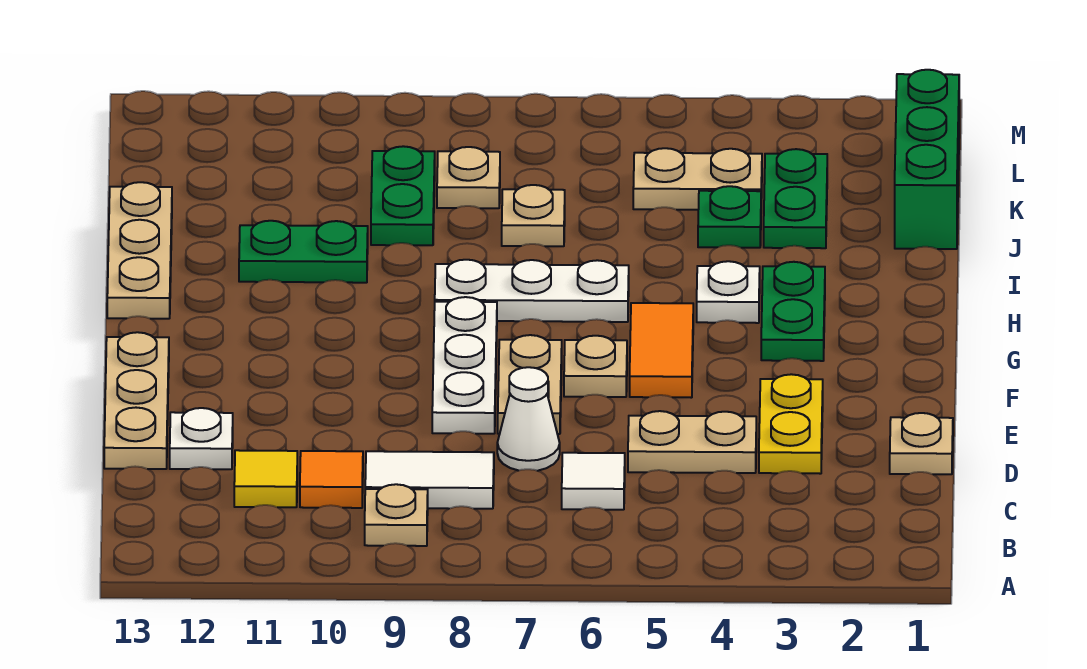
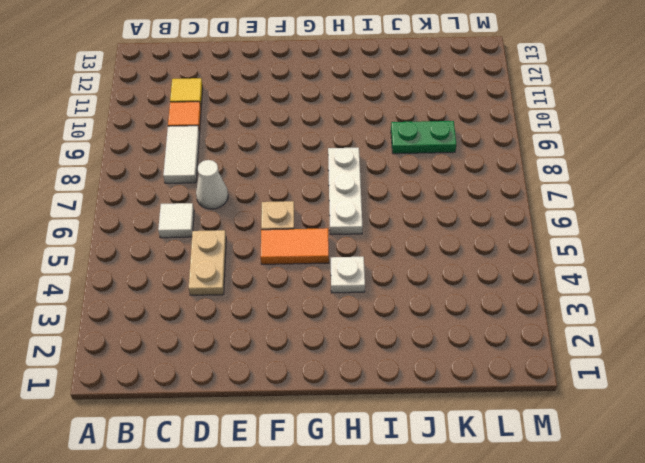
none -> tan 1x1 plate [365,484,428,546]
none -> tan 1x1 plate [890,413,953,474]
none -> yellow 1x2 plate [759,374,823,474]

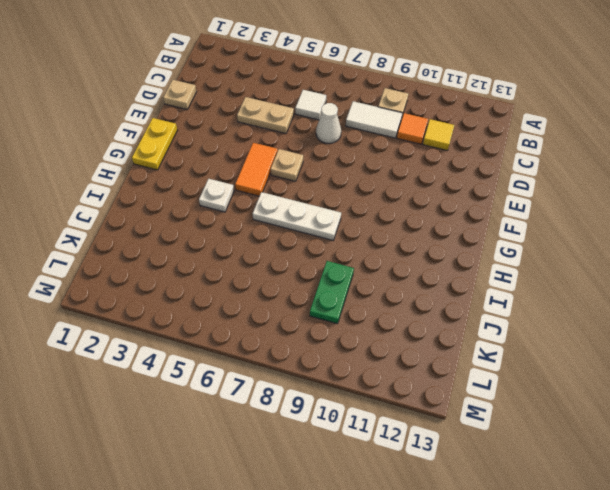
yellow 1x2 plate [132,118,177,170] -> yellow 1x2 plate moved to [759,374,823,474]
none -> white 1x1 plate [170,408,233,469]
none -> tan 1x3 plate [104,332,169,469]
none -> tan 1x2 plate [498,335,562,434]

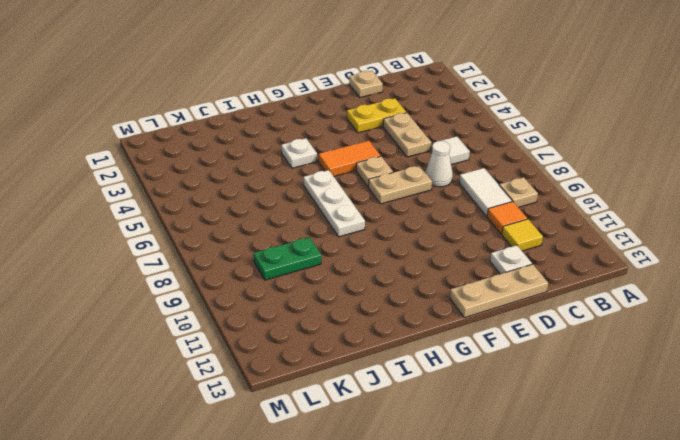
none -> white 1x3 plate [432,297,497,434]
none -> green 1x2 plate [761,262,825,361]
none -> tan 1x3 plate [107,182,172,319]

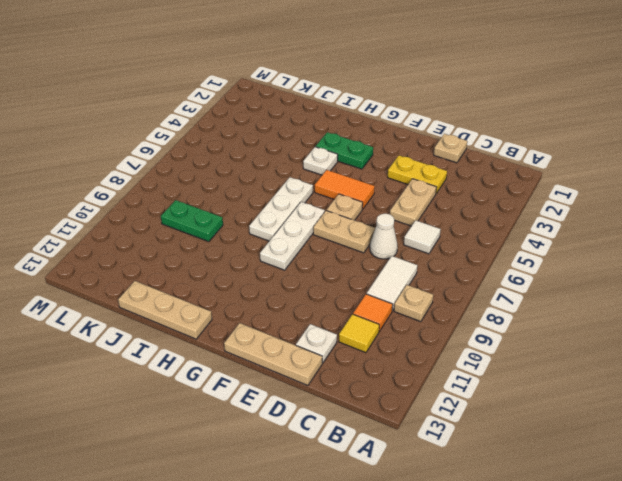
white 1x3 plate [260,202,325,270] -> white 1x3 plate turned to [432,297,497,434]
none -> green 1x2 plate [239,221,368,283]
none -> green 1x3 brick [895,70,959,249]
none -> green 1x2 plate [764,149,827,248]

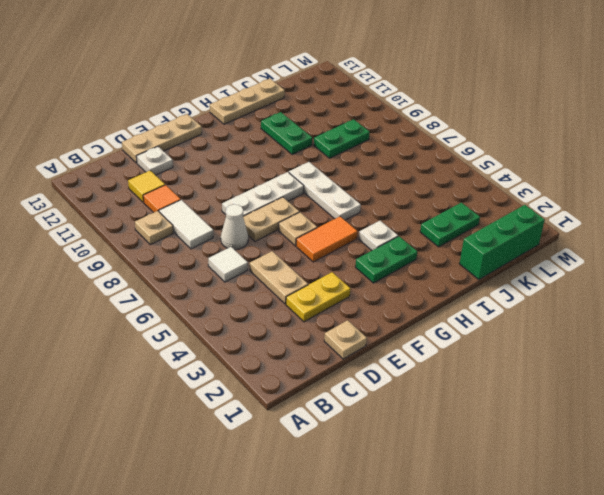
none -> green 1x1 plate [698,186,761,248]
none -> tan 1x1 plate [502,185,565,246]
none -> tan 1x2 plate [633,148,762,210]

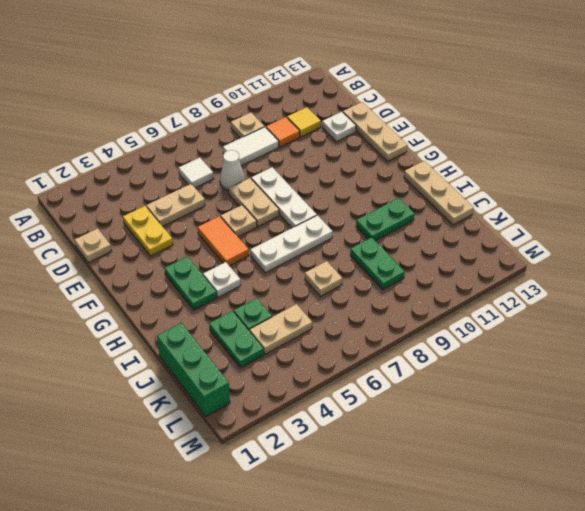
none -> tan 1x1 plate [437,147,500,208]

